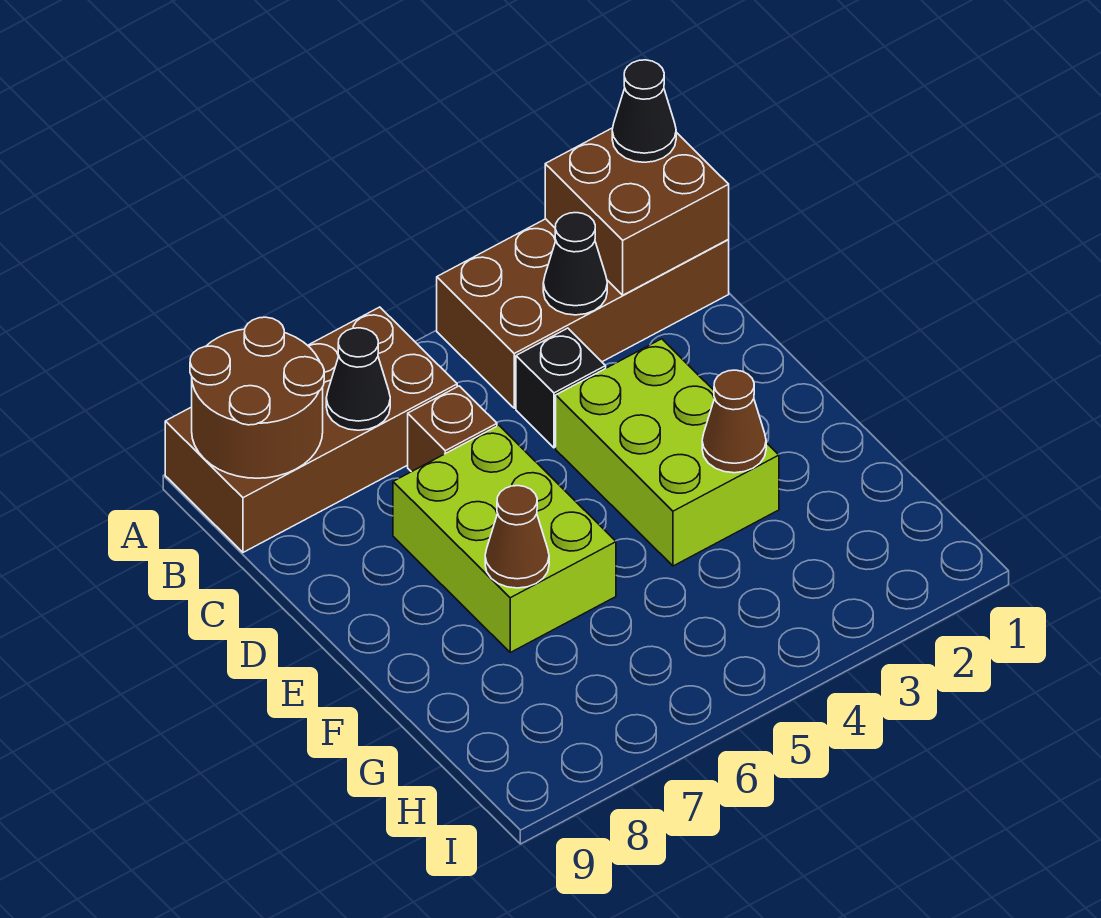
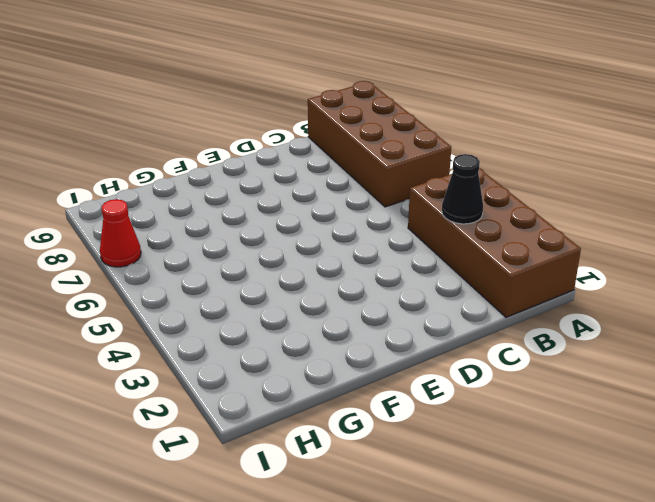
red 1x1 cone [100,199,141,267] -> none
none -> black 1x1 brick [516,328,606,448]
none -> brown 1x1 brick [408,386,497,472]
none -> lime 2x3 brick [556,339,779,566]

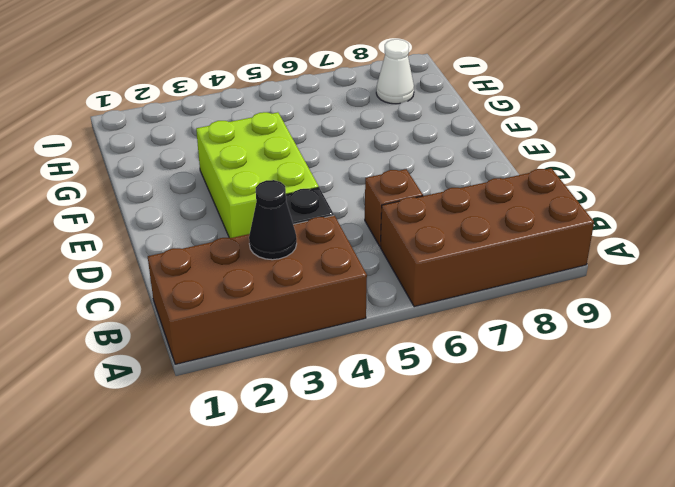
white 1x1 cone [376,39,414,104] -> none
none -> lime 2x3 brick [393,425,616,652]
none -> brown 2x2 brick [545,128,729,295]
none -> brown 2x2 round brick [190,317,324,478]

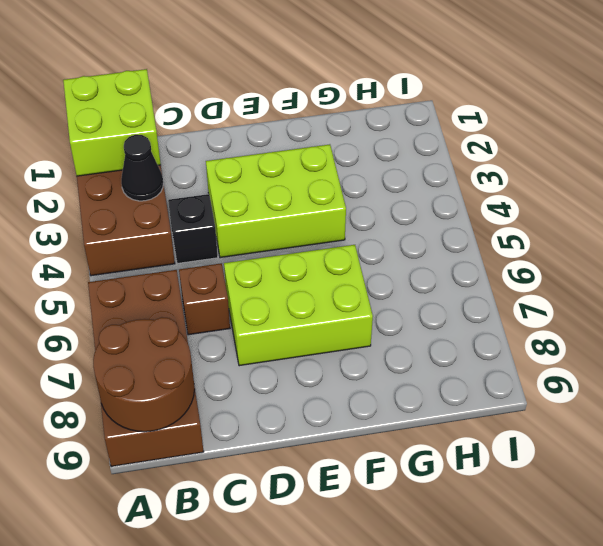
lime 2x2 brick [63,69,161,176] -> brown 2x2 brick [545,128,729,295]
none -> black 1x1 cone [326,328,390,430]
none -> brown 1x1 cone [702,370,766,473]
none -> brown 1x1 cone [485,486,549,588]

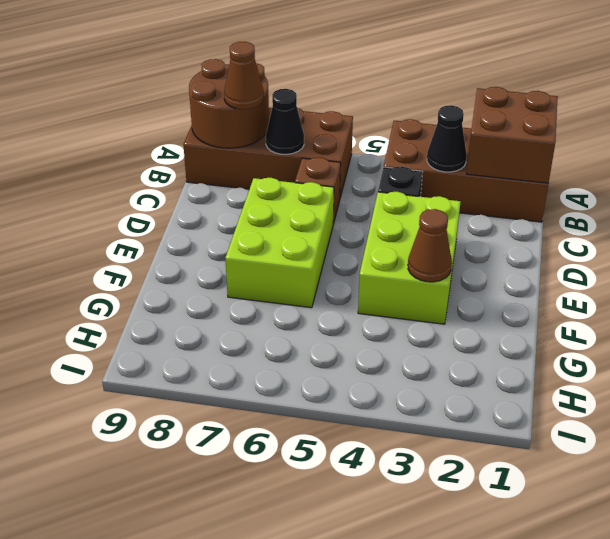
brown 1x1 cone [224,42,264,109] -> brown 1x1 cone moved to [485,486,549,588]
none -> black 1x1 cone [612,60,676,162]

